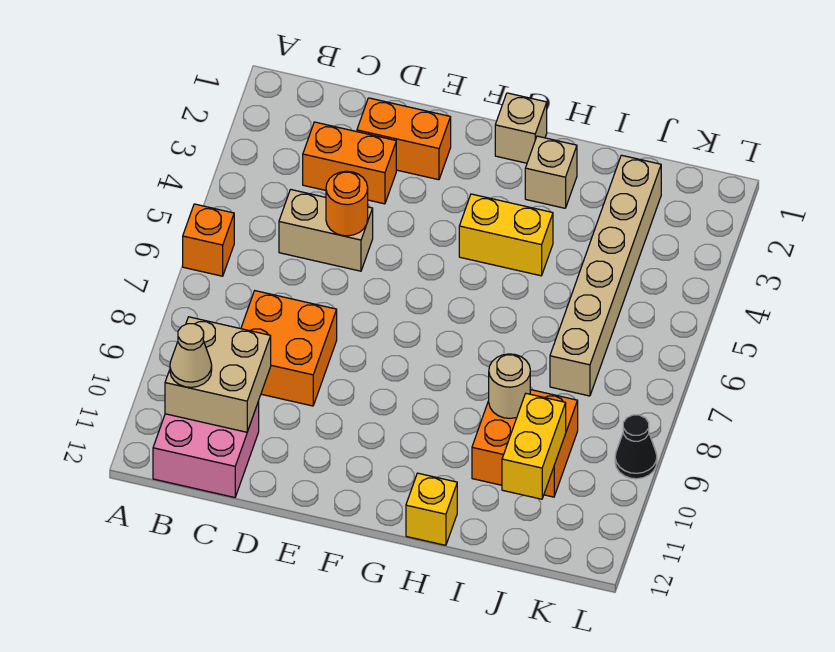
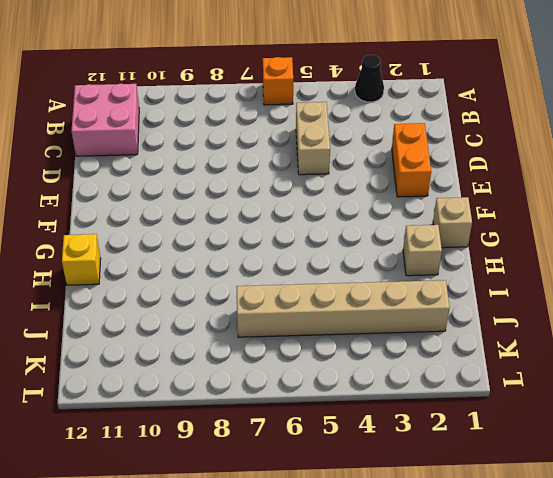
black 1x1 cone [355,55,384,102] -> black 1x1 cone moved to [615,415,657,479]
none -> orange 1x2 brick [303,122,396,204]
none -> orange 2x2 brick [241,291,337,406]
none -> yellow 1x2 brick [459,194,553,276]

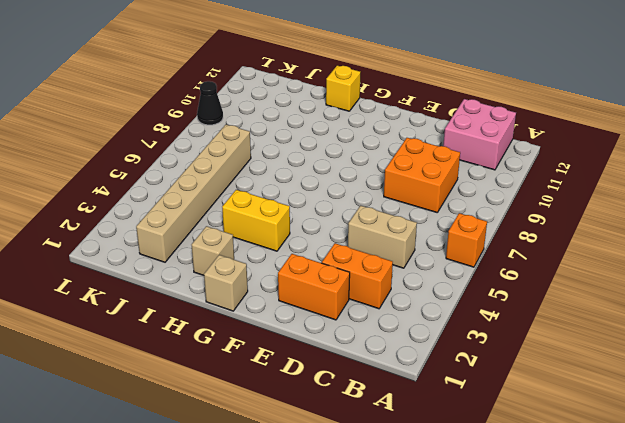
none -> orange 2x2 brick [472,390,578,497]
none -> tan 2x2 brick [165,317,271,432]
none -> orange 1x1 round brick [326,171,368,236]

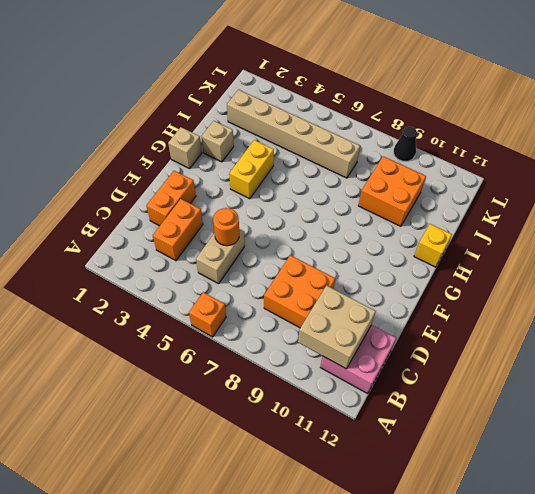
none -> tan 1x1 round brick [489,354,530,418]
none -> yellow 1x2 brick [502,394,566,499]
none -> tan 1x1 cone [170,324,212,387]

